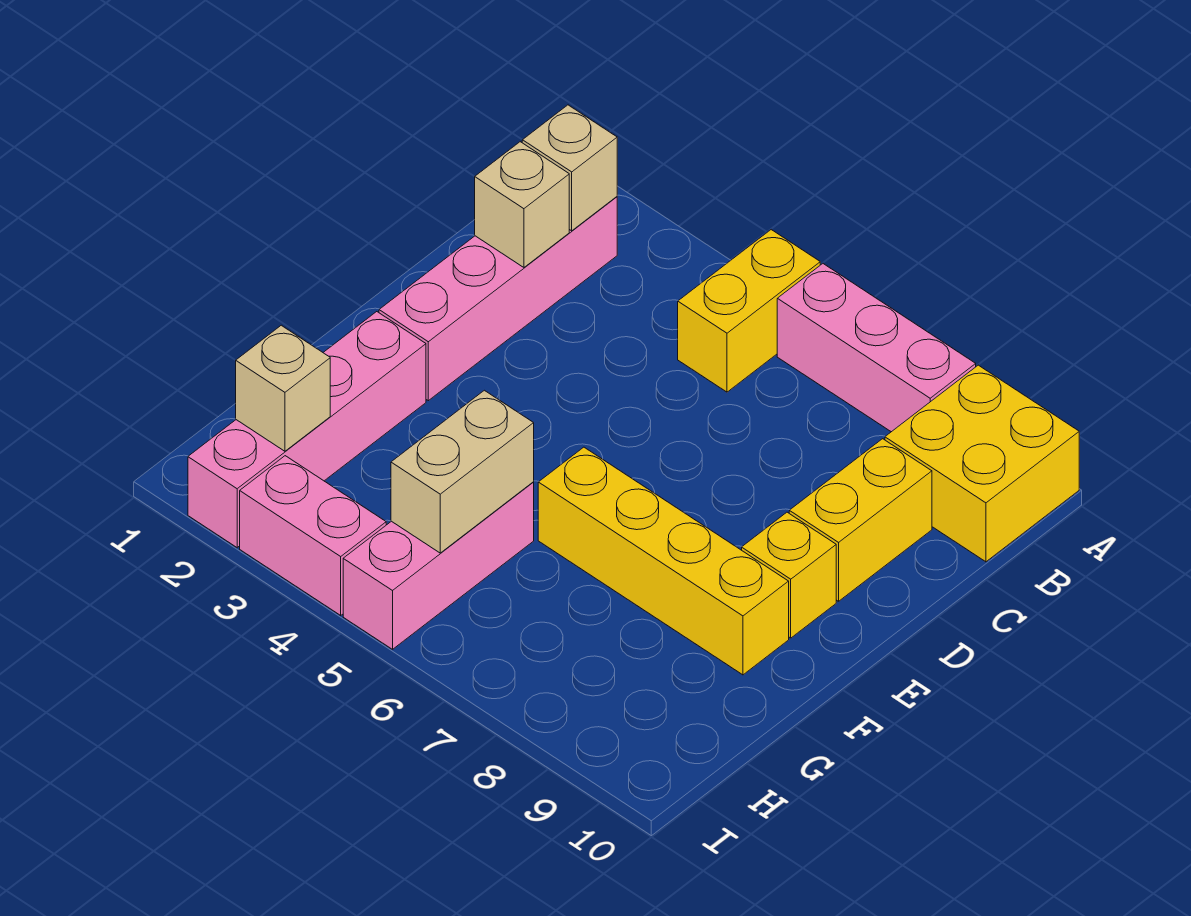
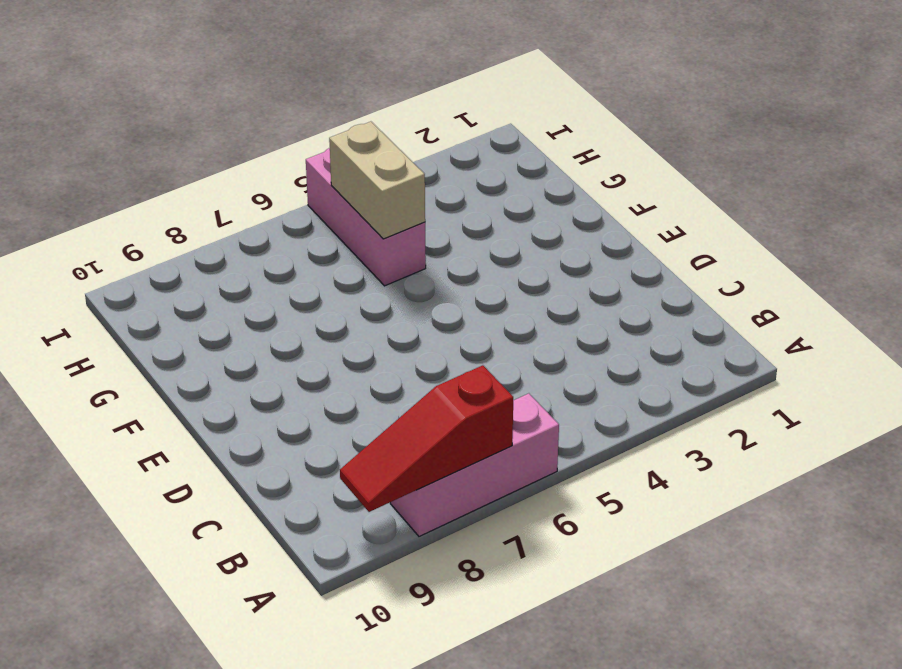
red 1x3 slope [340,365,513,512] -> none
none -> yellow 1x2 brick [678,230,820,392]
none -> yellow 2x2 brick [885,365,1079,562]
none -> pink 1x4 brick [379,197,617,401]

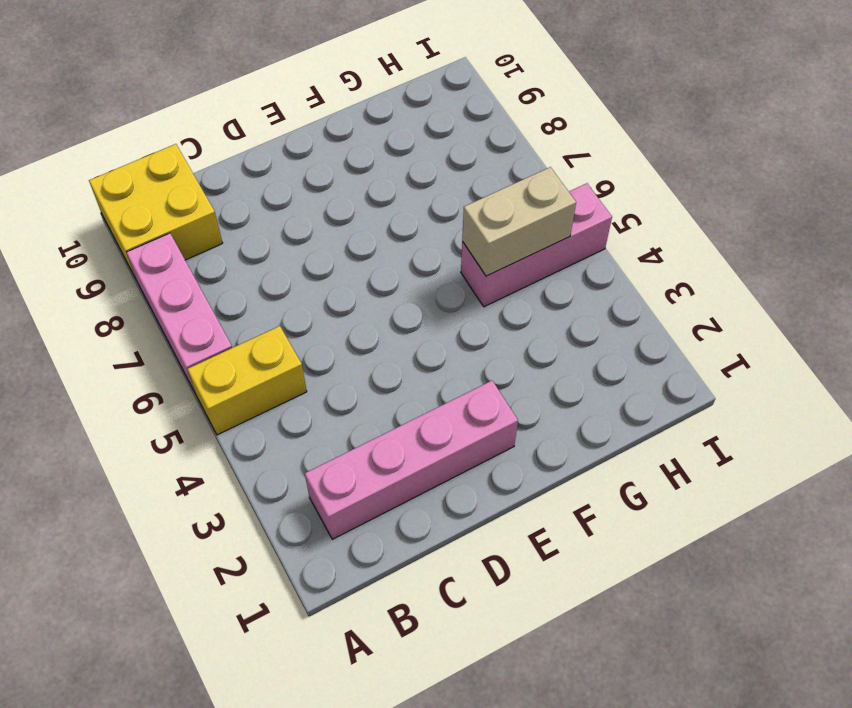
none -> yellow 1x2 brick [789,439,932,601]
none -> yellow 1x1 brick [742,512,836,638]
none -> pink 1x4 brick [188,312,426,548]

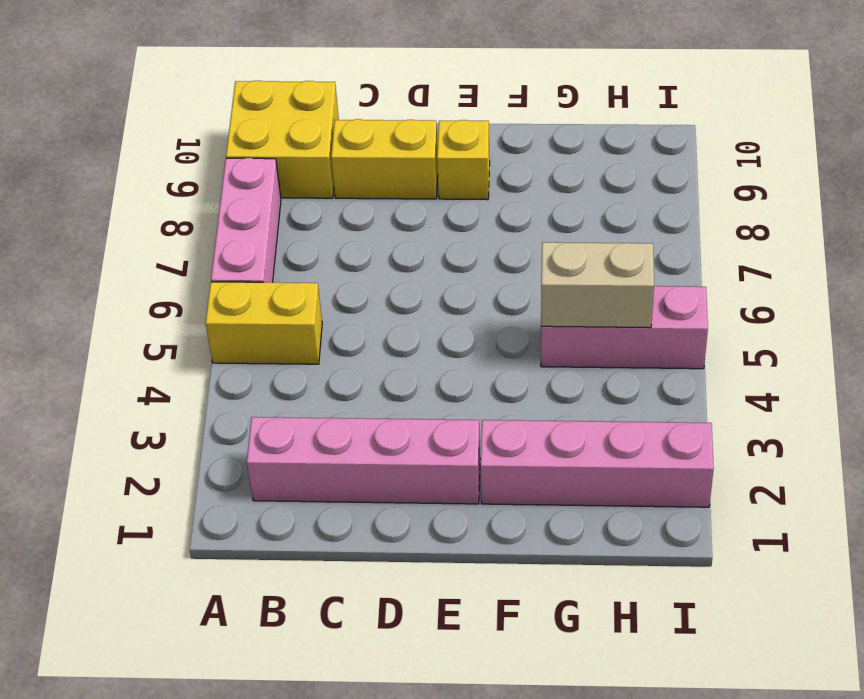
none -> yellow 1x4 brick [538,447,789,675]
none -> pink 1x2 brick [240,456,386,615]
none -> tan 1x1 brick [522,105,617,231]

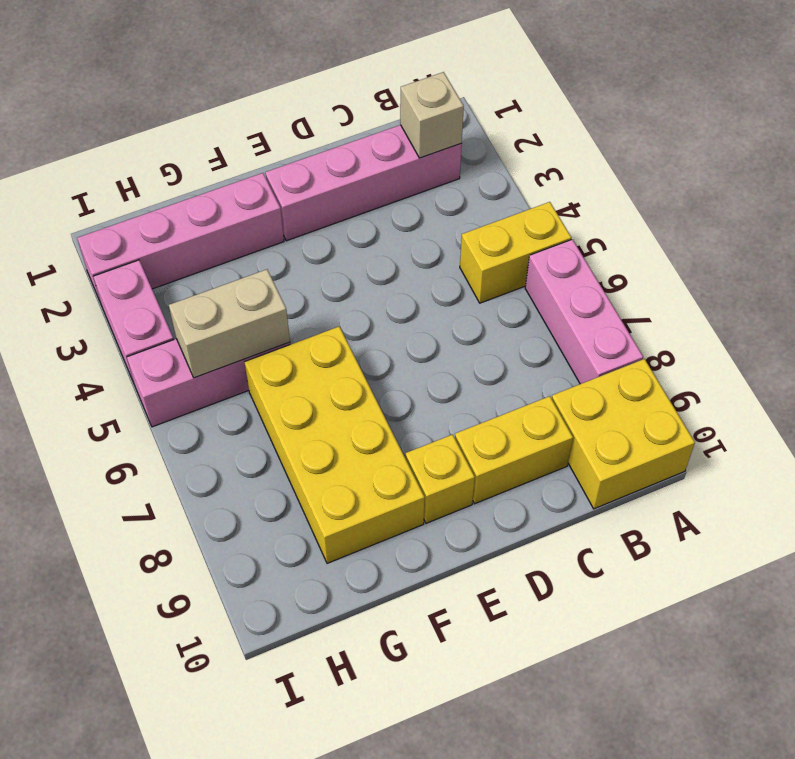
yellow 2x4 brick [244,327,425,563] -> yellow 1x4 brick [538,447,789,675]
none -> tan 1x1 brick [475,142,569,267]
none -> tan 1x1 brick [236,325,330,451]

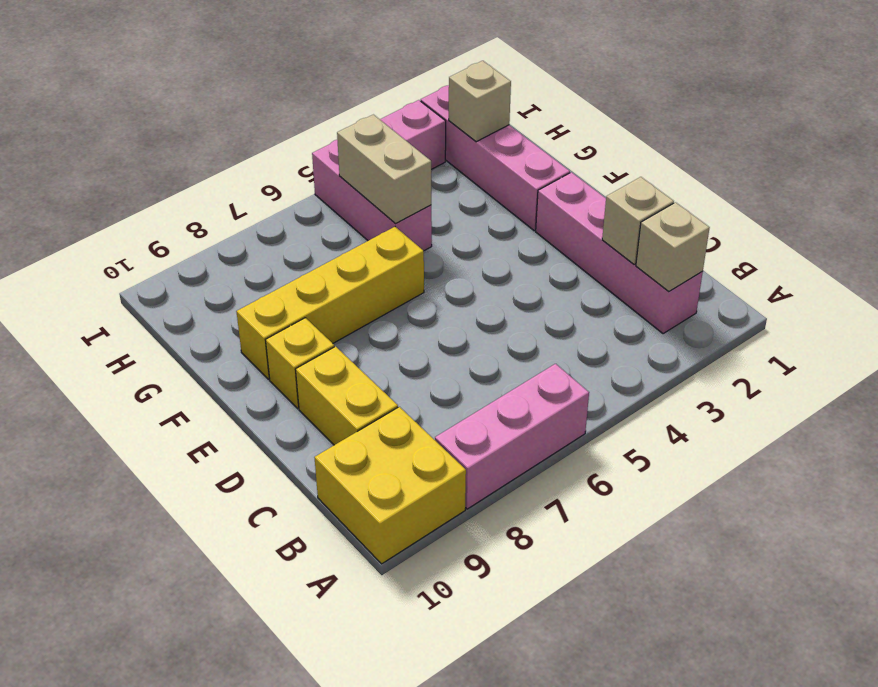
none -> yellow 1x2 brick [678,230,820,392]

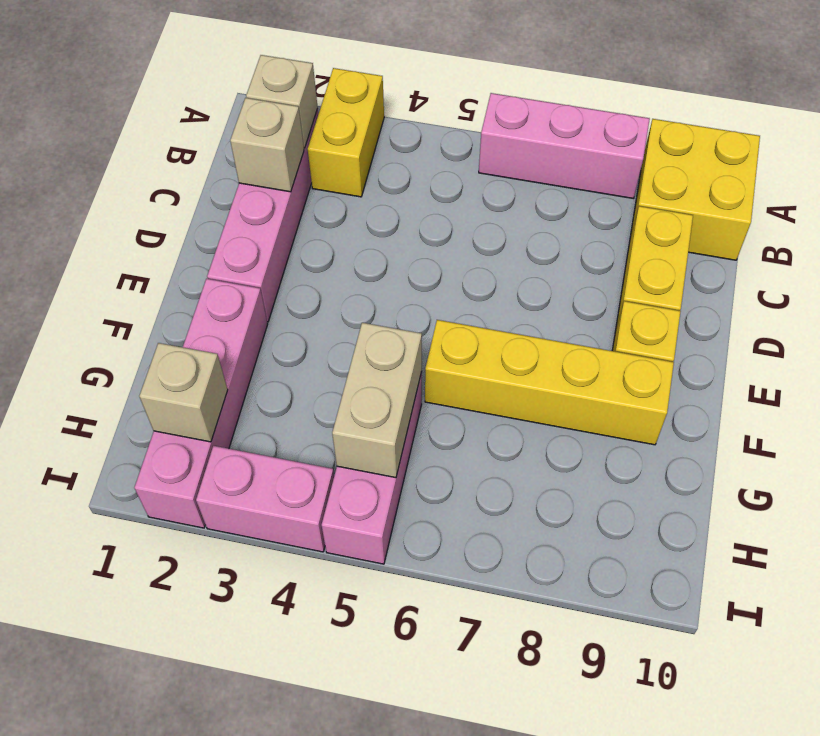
yellow 1x2 brick [308,68,384,197] -> yellow 1x2 brick moved to [678,230,820,392]

